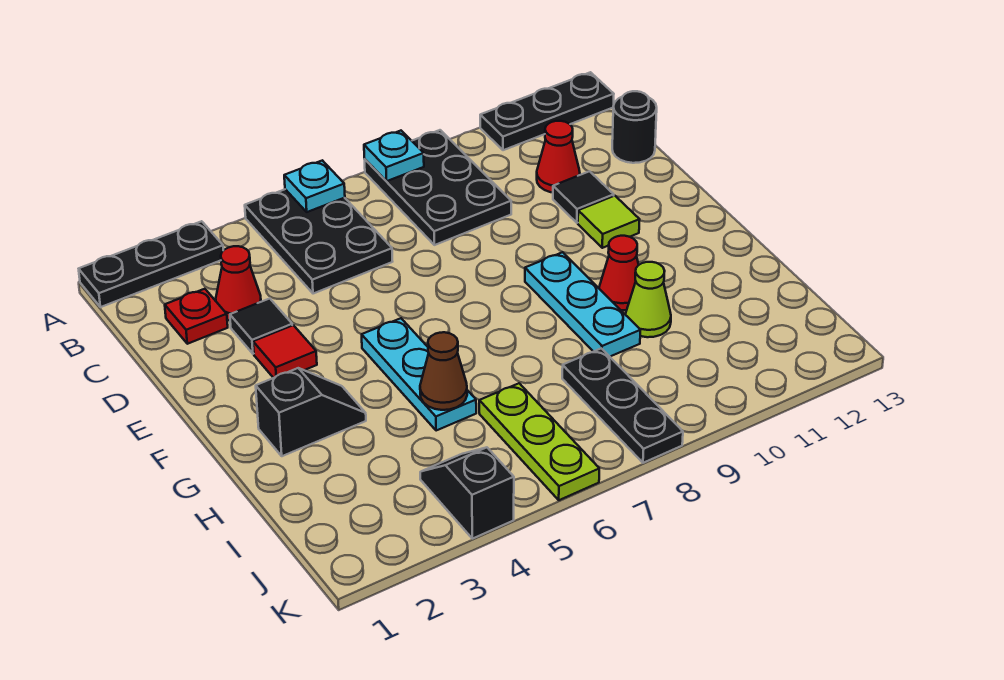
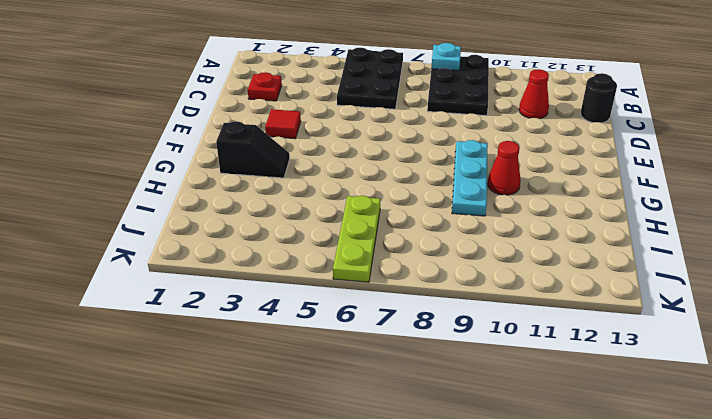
none -> black 1x3 plate [79,221,223,307]
none -> black 1x3 plate [480,72,614,150]
none -> red 1x1 cone [216,246,261,320]

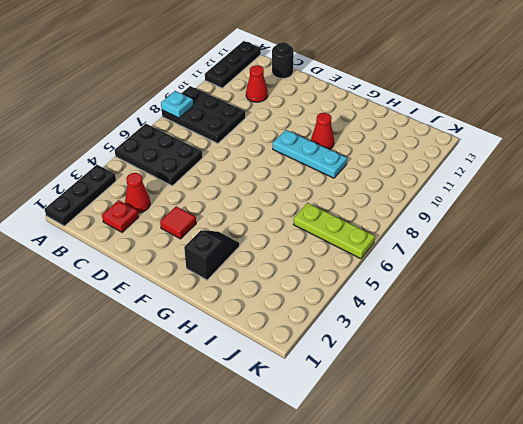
none -> black 1x1 tile [230,299,292,354]
none -> black 1x1 tile [553,171,614,223]
none -> lime 1x1 tile [578,196,640,248]

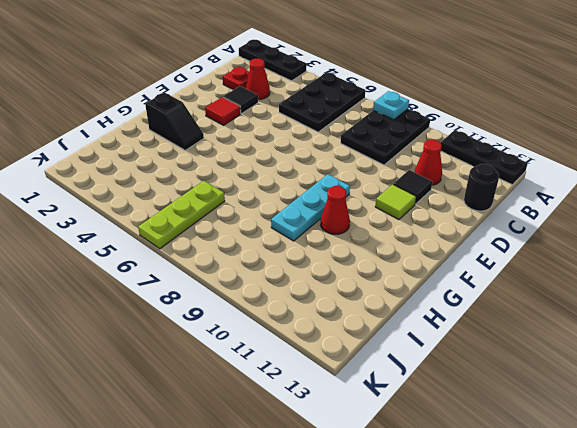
none -> cyan 1x3 plate [362,318,476,431]
none -> lime 1x1 cone [625,262,671,337]
none -> black 1x3 plate [562,348,683,463]

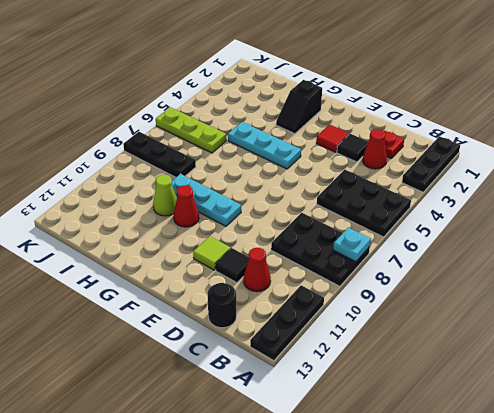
none -> black 1x2 slope [420,447,514,539]
none -> cyan 1x1 plate [284,160,345,212]
none -> brown 1x1 cone [420,332,467,410]

